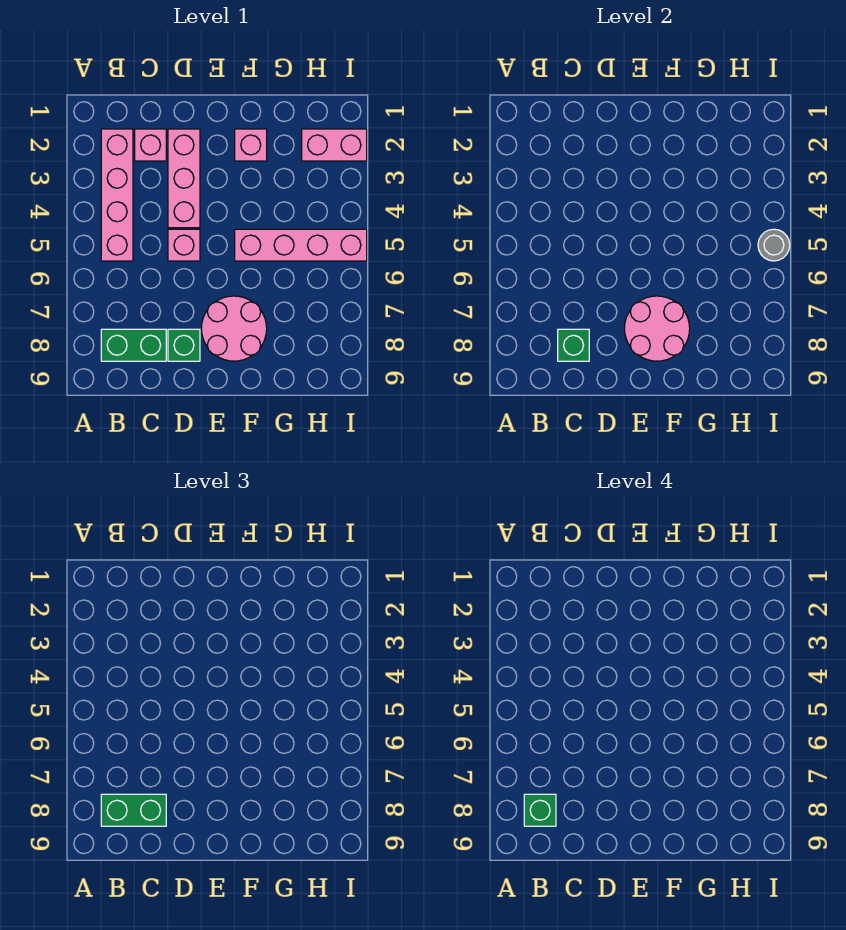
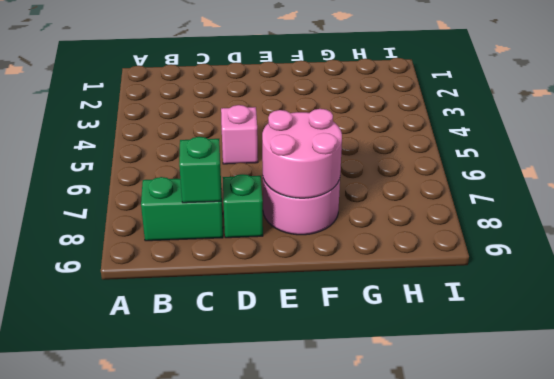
none -> pink 1x4 brick [101,129,133,261]
none -> pink 1x1 brick [135,129,166,161]
none -> pink 1x3 brick [168,129,200,228]

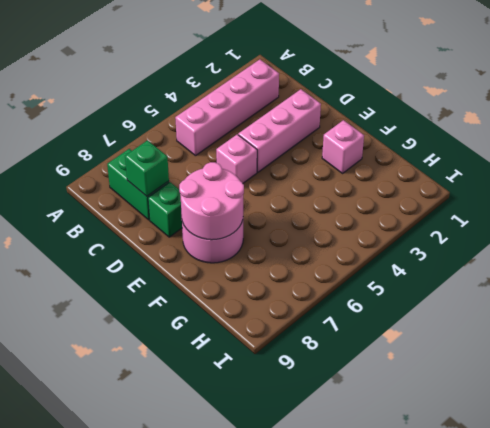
none -> pink 1x1 brick [135,129,166,161]
none -> pink 1x4 brick [235,229,367,261]
none -> pink 1x2 brick [302,129,367,161]

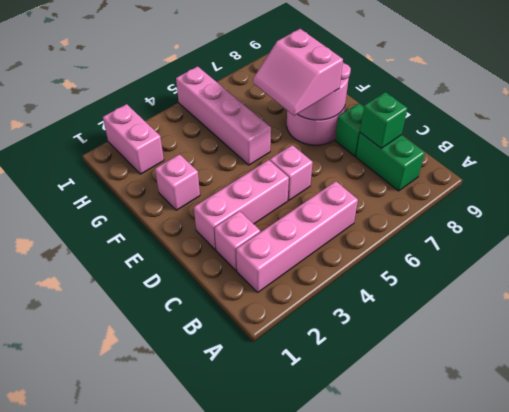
pink 2x2 slope [253,29,343,116] -> none
none -> grey 1x1 round brick [758,229,790,261]
none -> green 1x2 brick [101,794,166,826]
none -> green 1x1 brick [524,794,556,826]

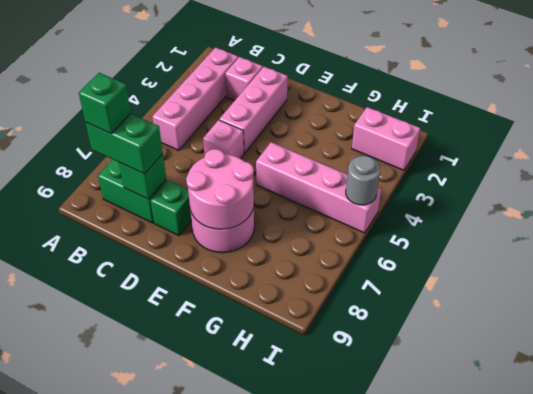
none -> pink 1x1 brick [235,129,267,161]

